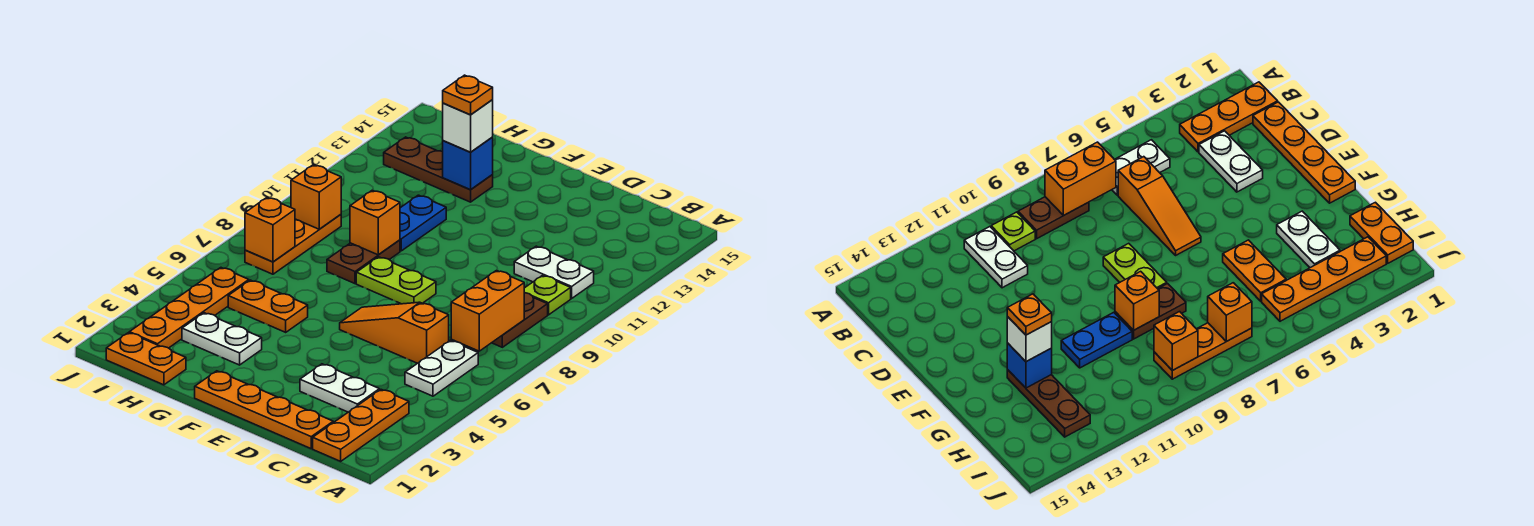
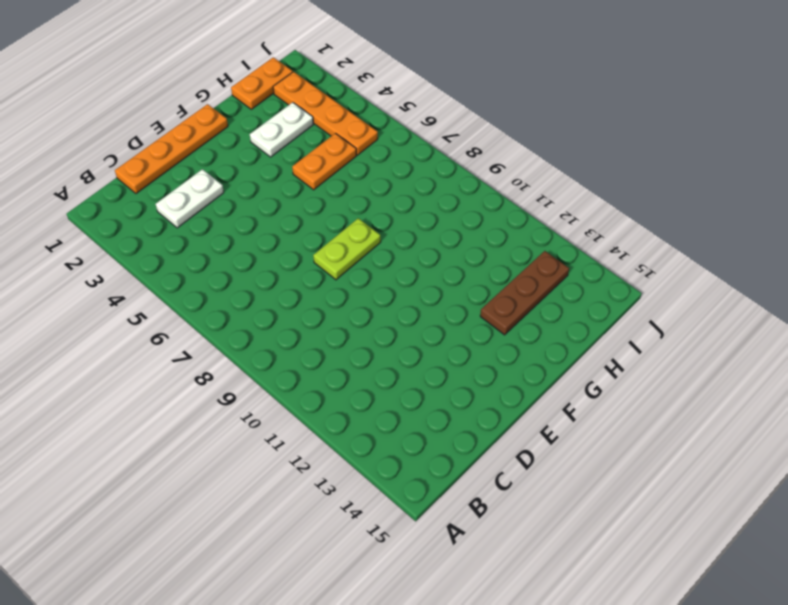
none -> orange 1x3 plate [313,390,409,461]
none -> white 1x2 plate [405,341,478,396]
none -> brown 1x2 plate [492,293,548,347]

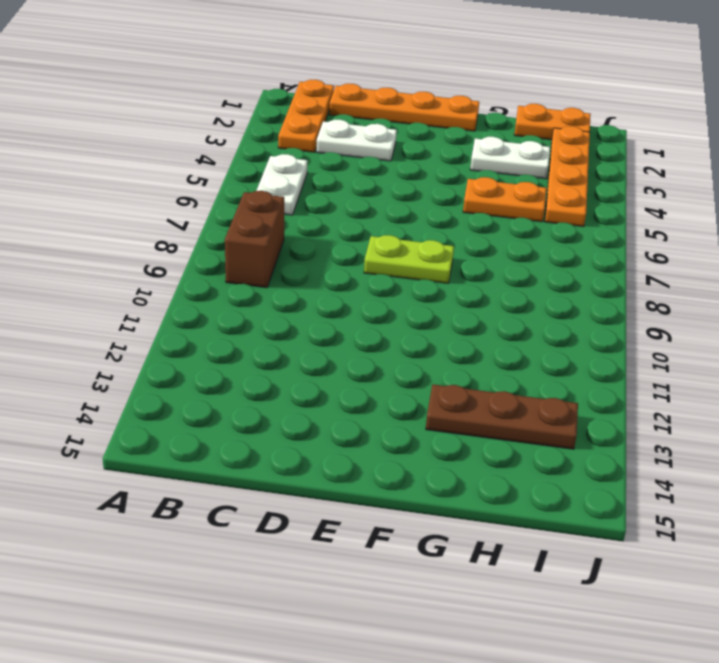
brown 1x2 brick [225,191,284,288] -> brown 1x2 plate [492,293,548,347]
none -> lime 1x1 plate [524,275,571,315]
none -> white 1x2 plate [514,246,594,298]
none -> orange 1x3 slope [340,302,449,363]

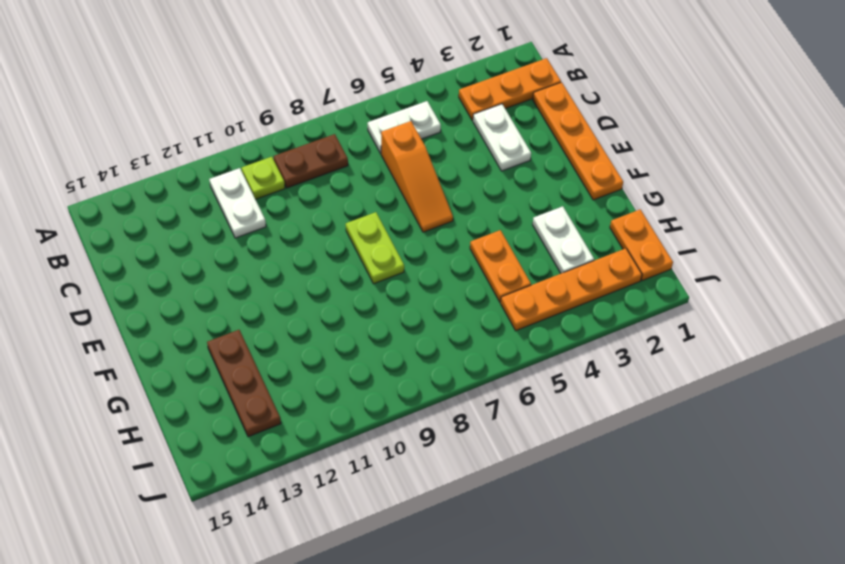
none -> brown 1x2 plate [327,240,400,284]
none -> blue 1x2 plate [400,195,446,251]
none -> orange 1x3 plate [245,215,341,274]

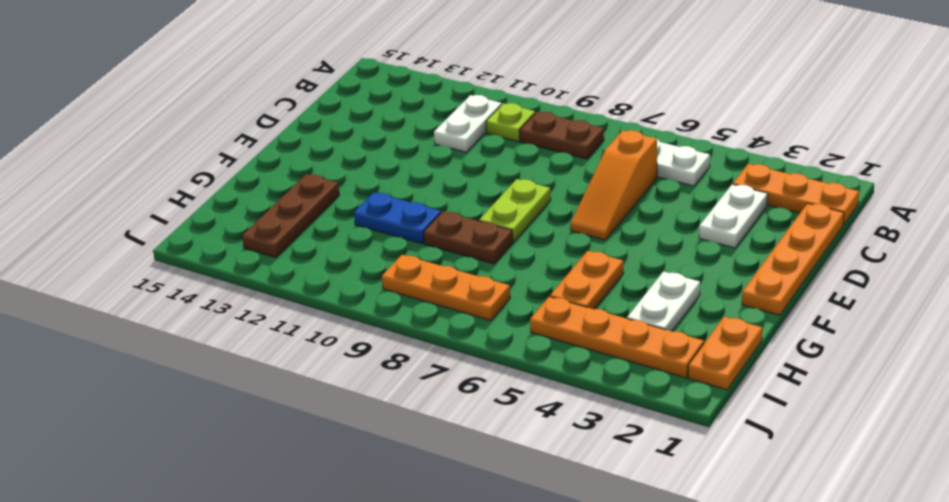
none -> orange 1x2 brick [451,271,524,351]
none -> orange 1x1 brick [350,190,400,255]
none -> blue 1x1 brick [443,138,493,190]

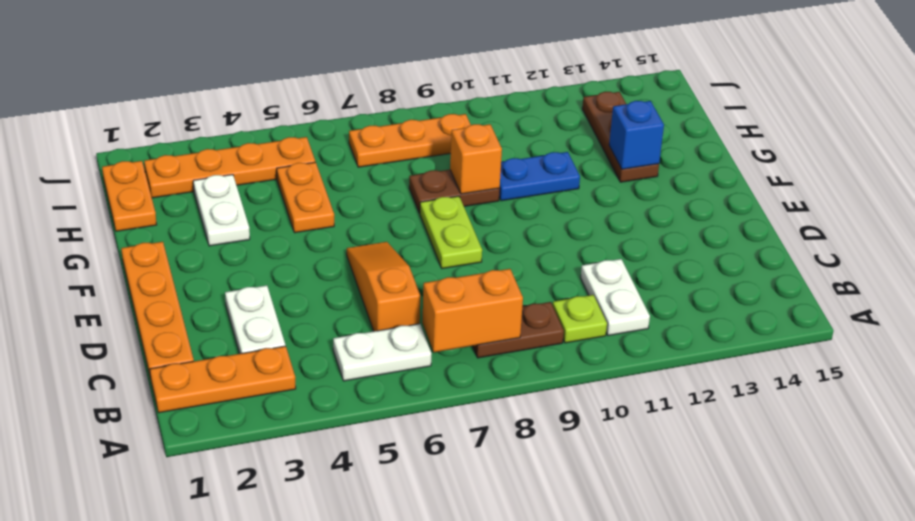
none -> orange 1x1 brick [245,198,295,262]
none -> orange 1x1 brick [291,165,341,229]
none -> white 1x1 brick [443,100,493,152]

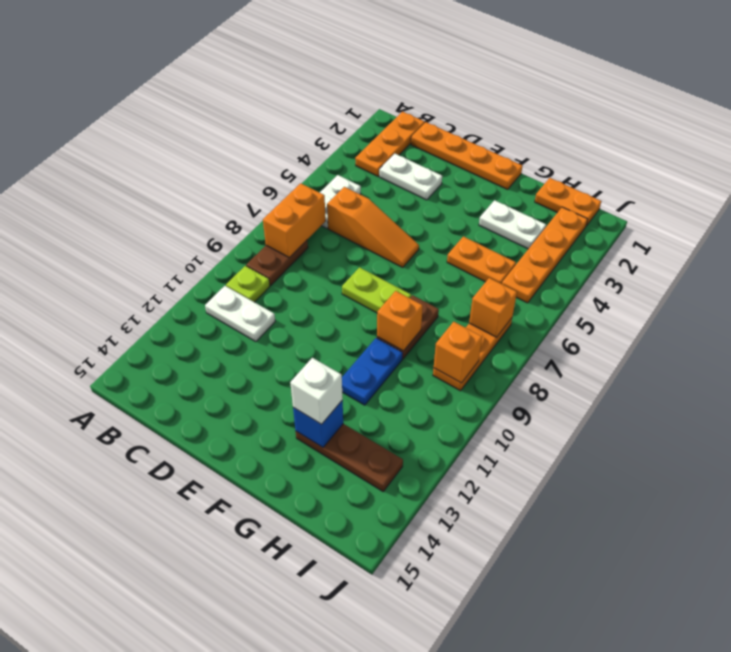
none -> orange 1x1 plate [443,75,493,115]

